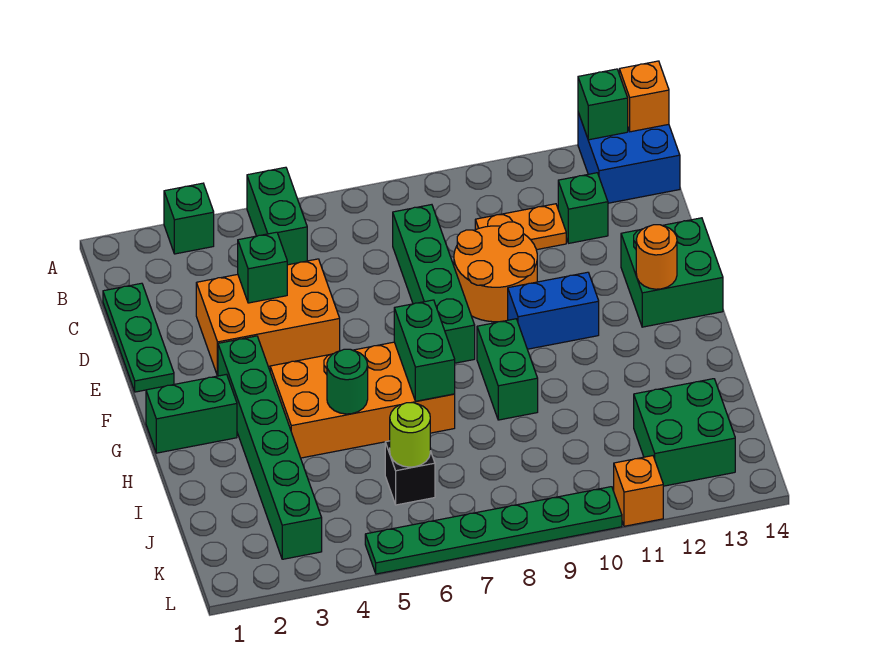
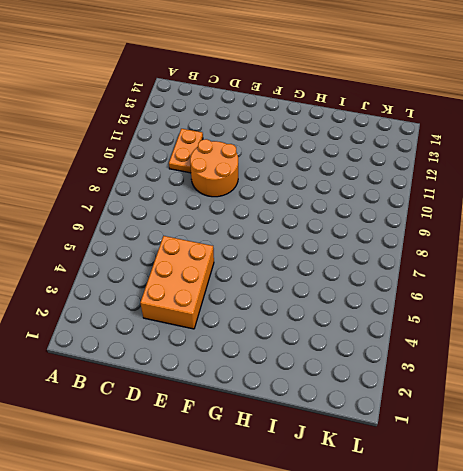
none -> green 1x1 brick [164,183,214,254]
none -> green 1x2 brick [247,167,307,265]
none -> blue 2x2 brick [578,113,680,203]

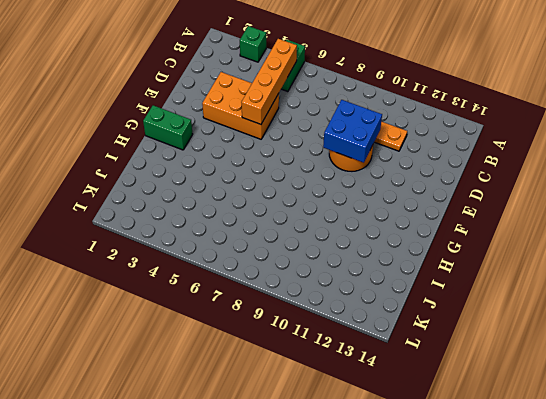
orange 1x4 brick [241,39,297,124] -> none
blue 2x2 brick [323,100,382,163] -> blue 2x2 brick moved to [578,113,680,203]
none -> green 1x3 plate [103,283,174,392]
none -> green 1x4 brick [393,205,475,363]
none -> green 1x1 brick [558,173,608,243]

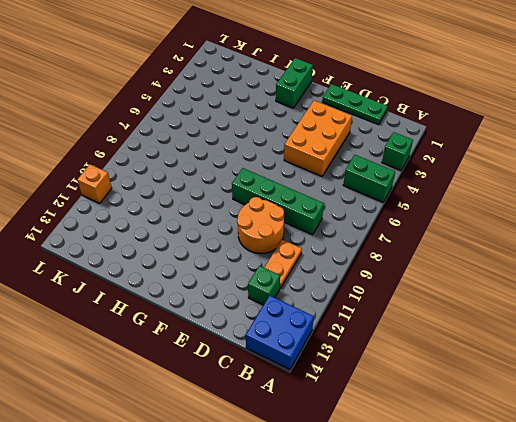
none -> green 2x2 brick [621,218,723,327]
none -> green 1x6 brick [218,336,322,559]
none -> blue 1x2 brick [508,272,599,349]

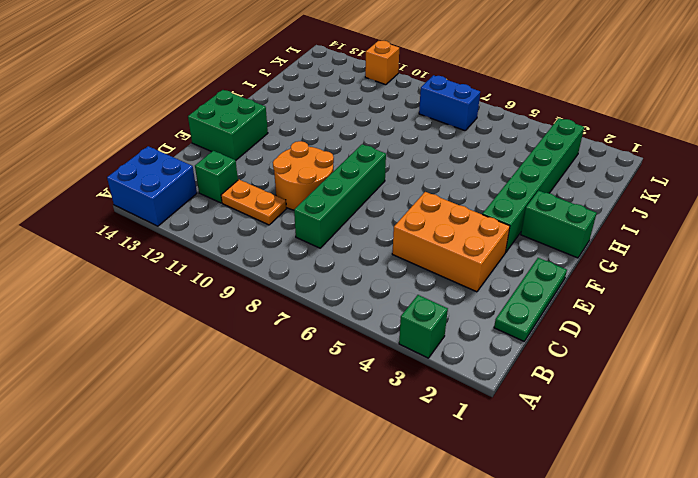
blue 1x2 brick [419,75,480,131] -> blue 1x2 brick moved to [508,272,599,349]
none -> green 1x2 brick [247,167,307,265]
none -> orange 2x4 brick [270,342,455,458]
none -> green 1x2 brick [477,319,538,420]

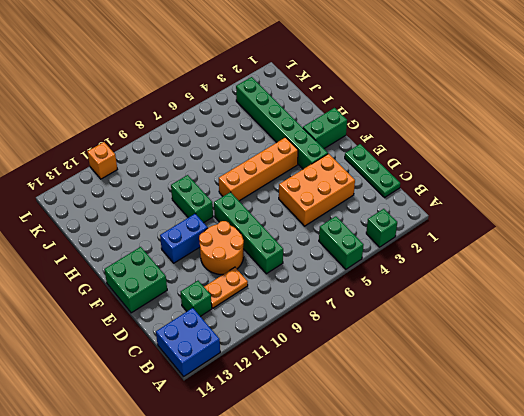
orange 1x4 brick [219,137,298,201] -> orange 2x4 brick [270,342,455,458]
none -> black 1x1 brick [385,441,435,505]
none -> green 2x2 brick [634,379,735,486]
none -> green 1x6 plate [365,487,622,574]

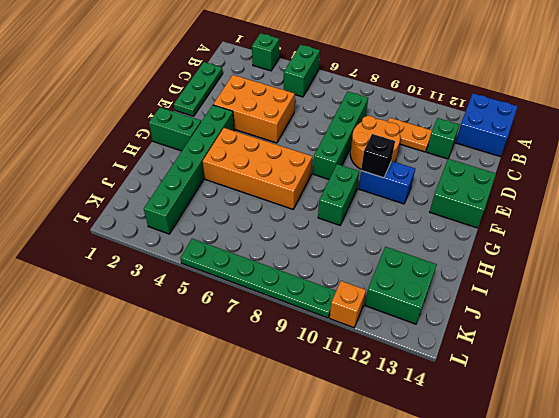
black 1x1 brick [361,134,395,178] -> black 1x1 brick moved to [385,441,435,505]
none -> green 1x1 brick [578,69,628,140]
none -> orange 1x1 brick [619,61,669,132]
none -> green 1x1 brick [238,232,287,303]

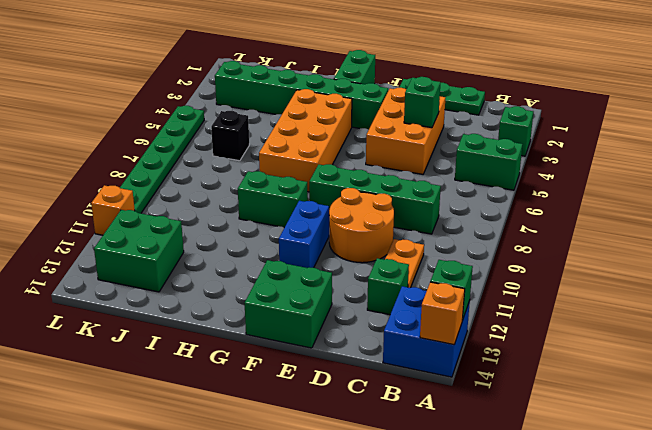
none -> orange 1x1 round brick [636,225,677,289]
none -> green 1x2 brick [394,300,455,401]
none -> green 1x1 round brick [327,349,368,414]

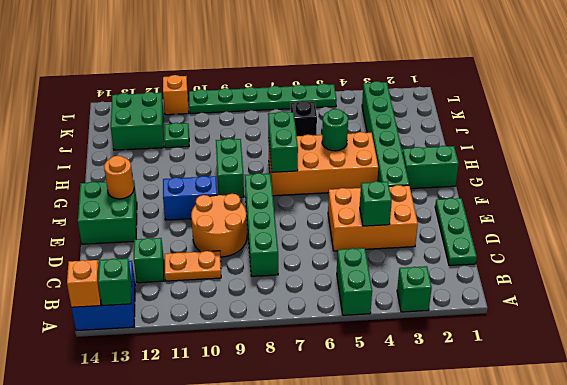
green 1x1 plate [164,123,189,148] -> none
none -> lime 1x1 round brick [390,403,430,467]

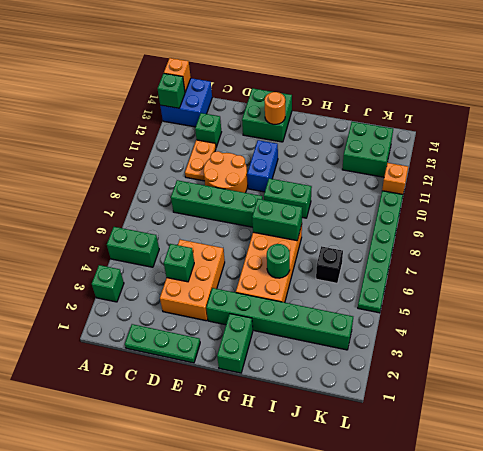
none -> lime 1x1 round brick [390,403,430,467]

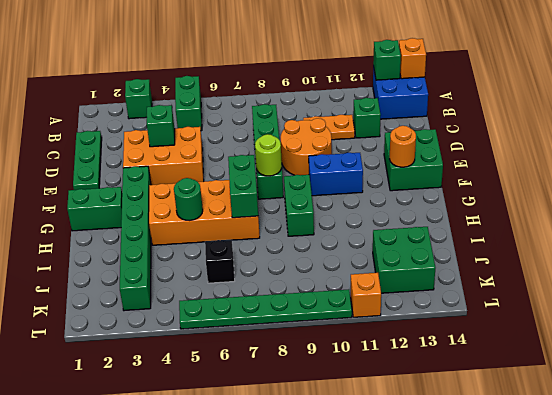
lime 1x1 round brick [255,134,282,176] -> lime 1x1 round brick moved to [390,403,430,467]

